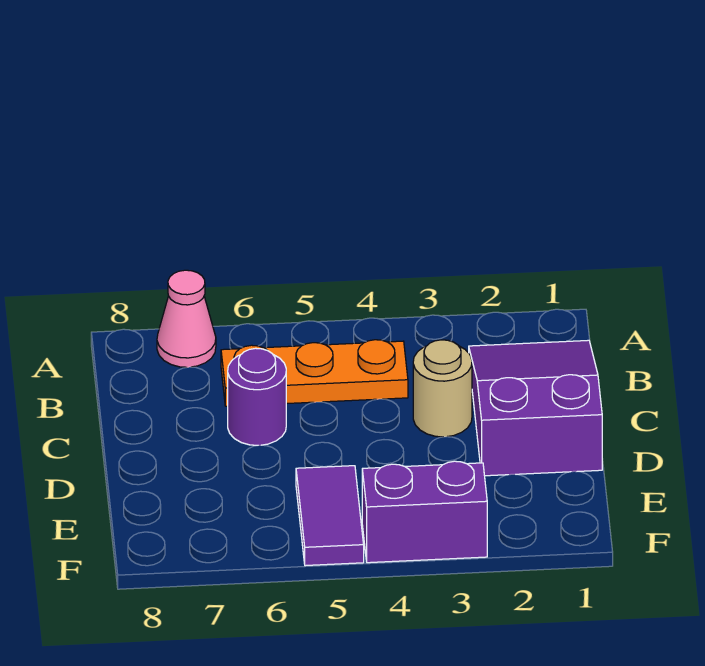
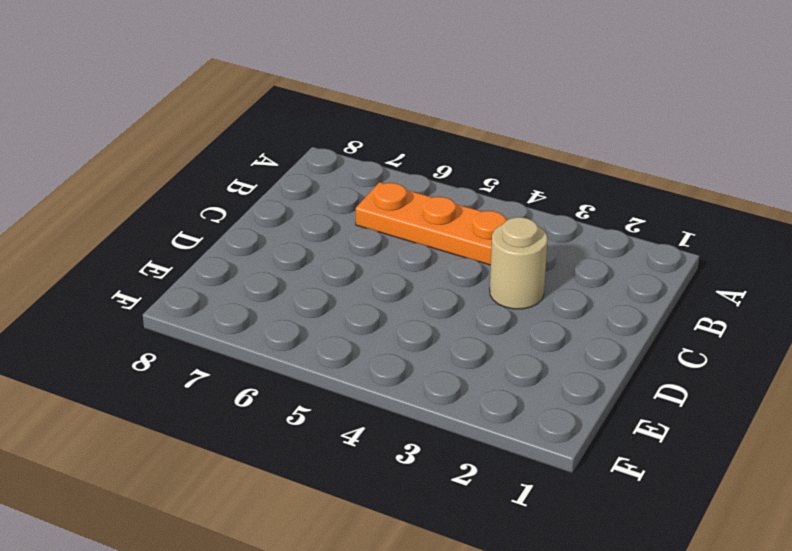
none -> pink 1x1 cone [157,270,216,367]
none -> purple 2x3 slope [469,340,602,476]

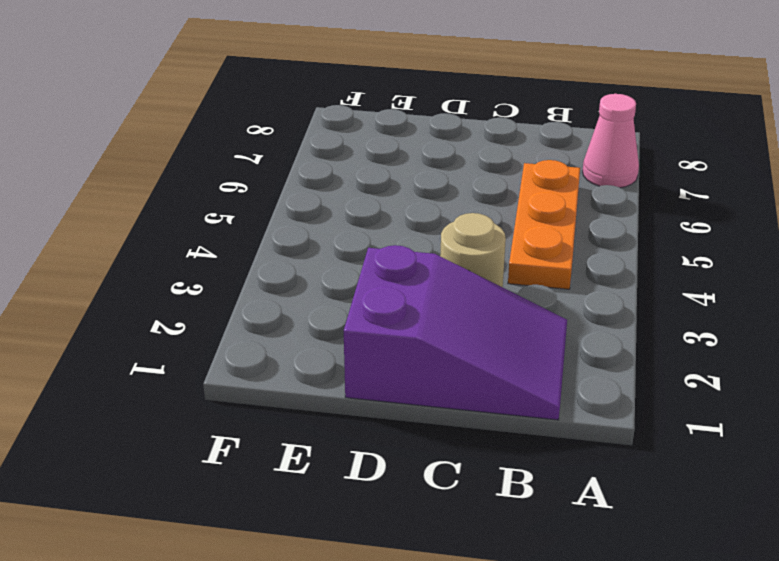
none -> purple 1x1 round brick [228,348,286,445]
none -> purple 1x2 tile [296,466,364,566]

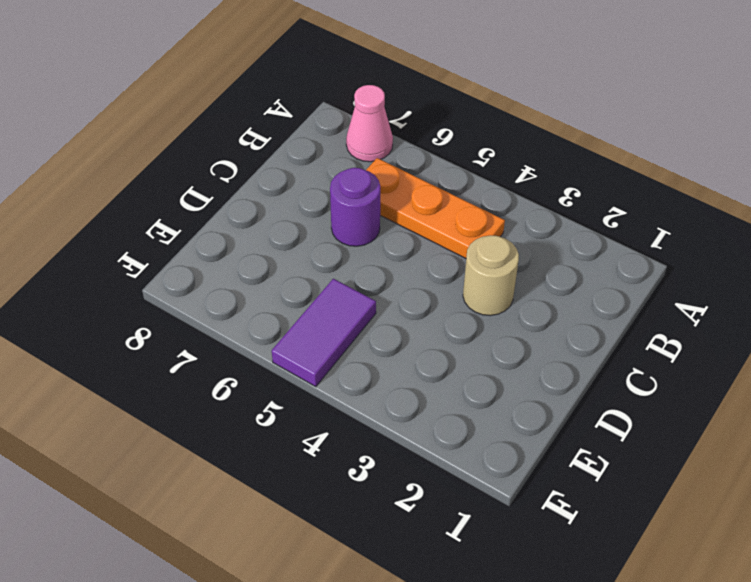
none -> purple 2x3 slope [469,340,602,476]
none -> purple 1x2 brick [362,461,487,563]

